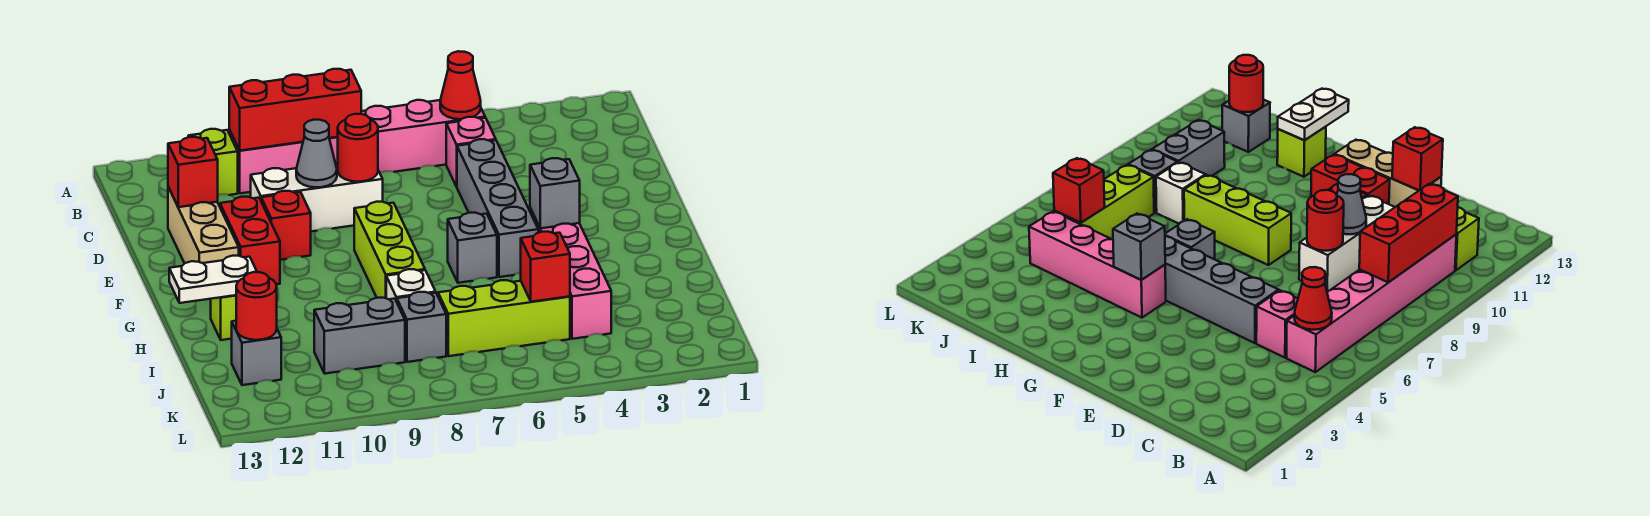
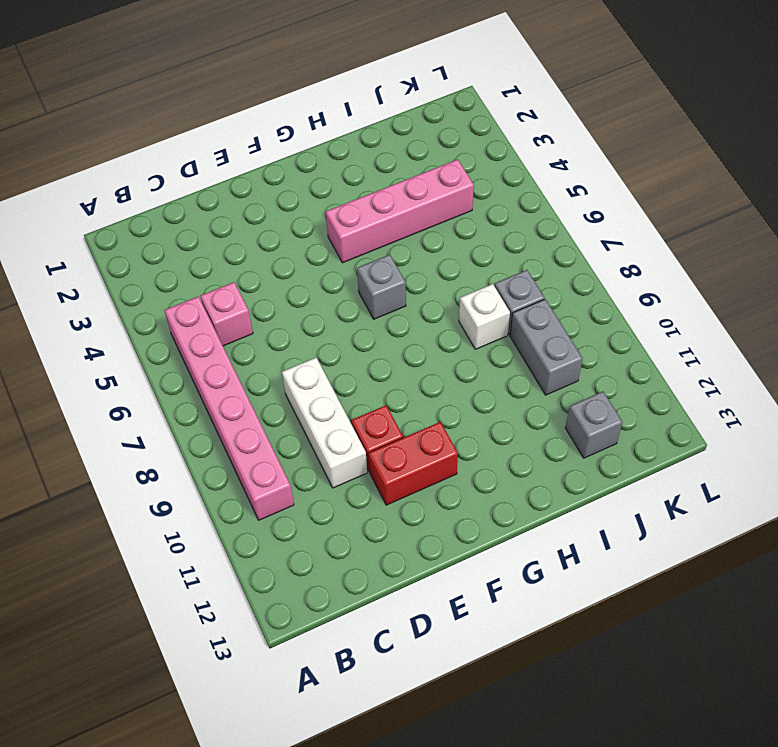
none -> lime 1x1 brick [188,129,238,195]
none -> grey 1x4 brick [457,139,538,277]
none -> tan 1x3 brick [168,187,239,263]

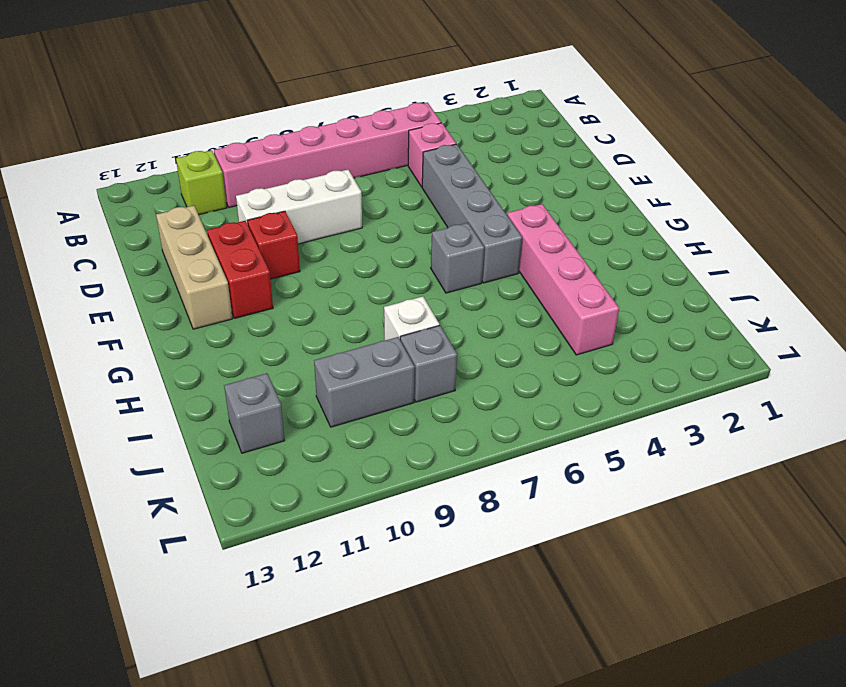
none -> lime 1x3 brick [354,202,425,298]
none -> lime 1x1 brick [211,295,236,340]
none -> lime 1x3 brick [438,280,570,356]

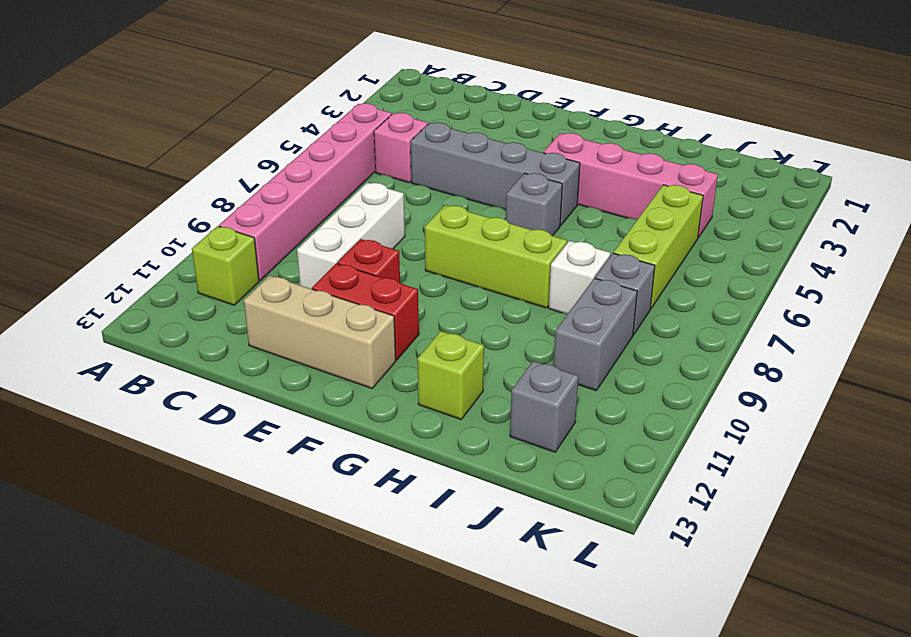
none -> red 1x1 cone [440,51,481,119]
none -> red 1x3 brick [229,69,361,151]
none -> red 1x1 round brick [338,114,378,182]

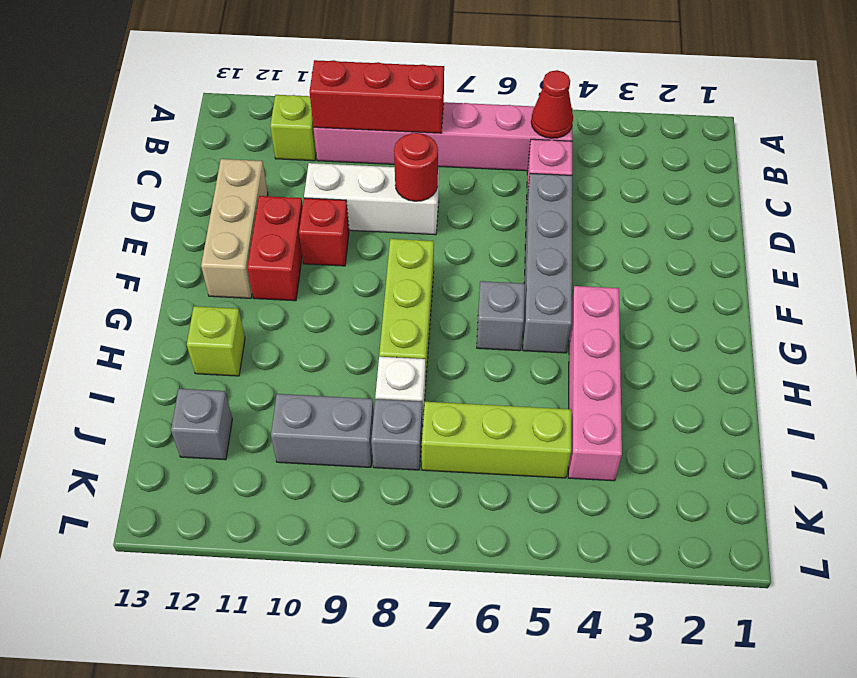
none -> grey 1x1 cone [296,120,337,187]
none -> red 1x1 brick [168,137,218,207]
none -> grey 1x1 brick [530,158,580,228]

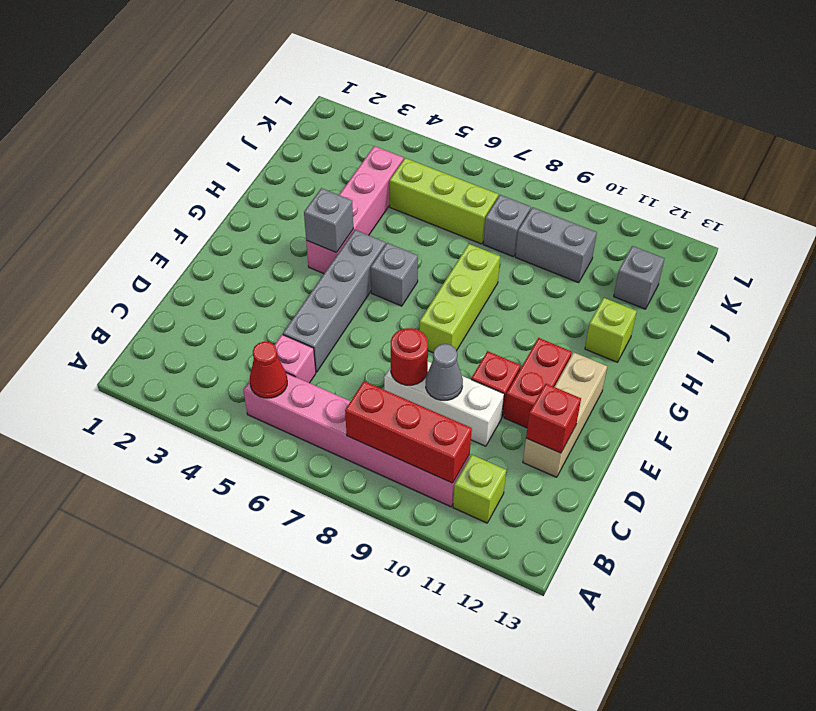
none -> white 1x1 brick [386,269,436,302]
none -> white 1x2 plate [169,256,257,303]
none -> red 1x1 brick [521,232,570,302]

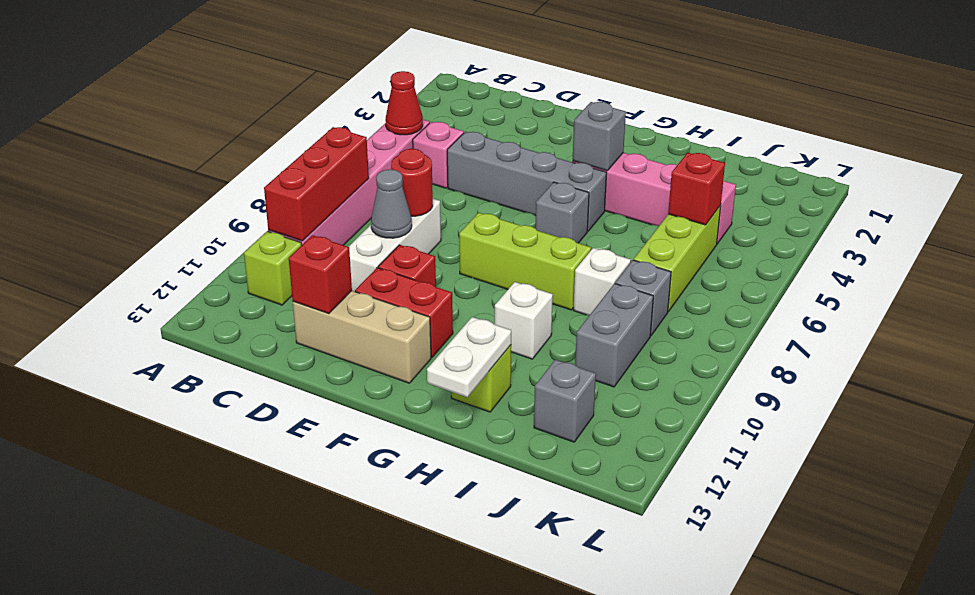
white 1x1 brick [495,282,553,359] -> none
none -> red 1x1 round brick [236,272,277,340]

